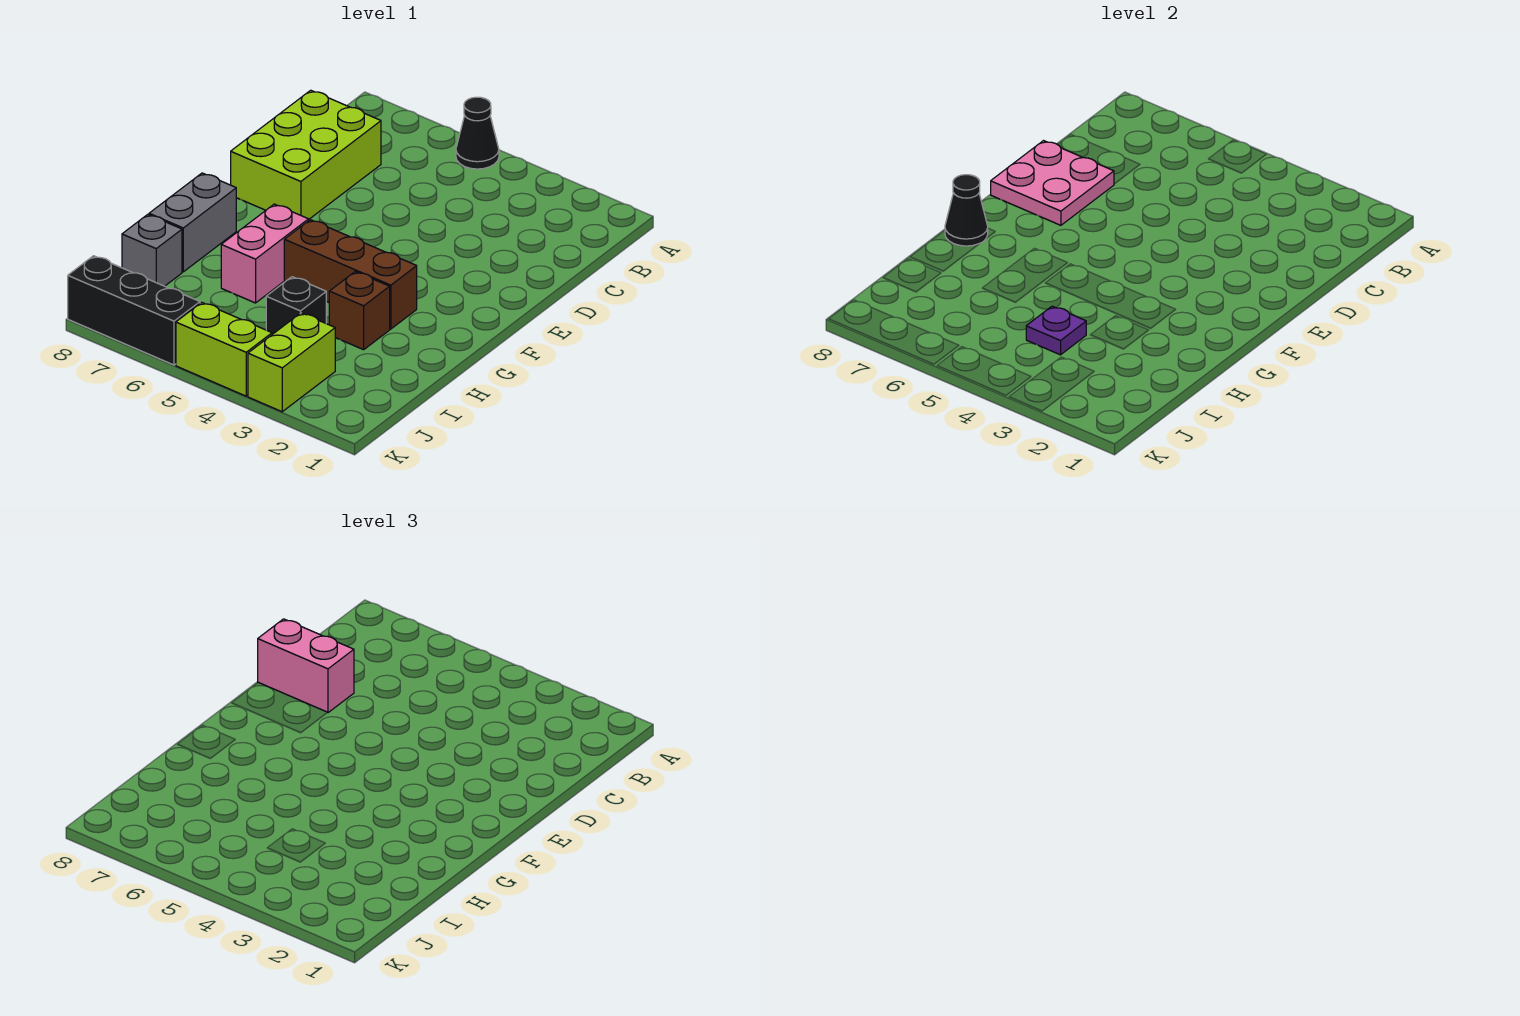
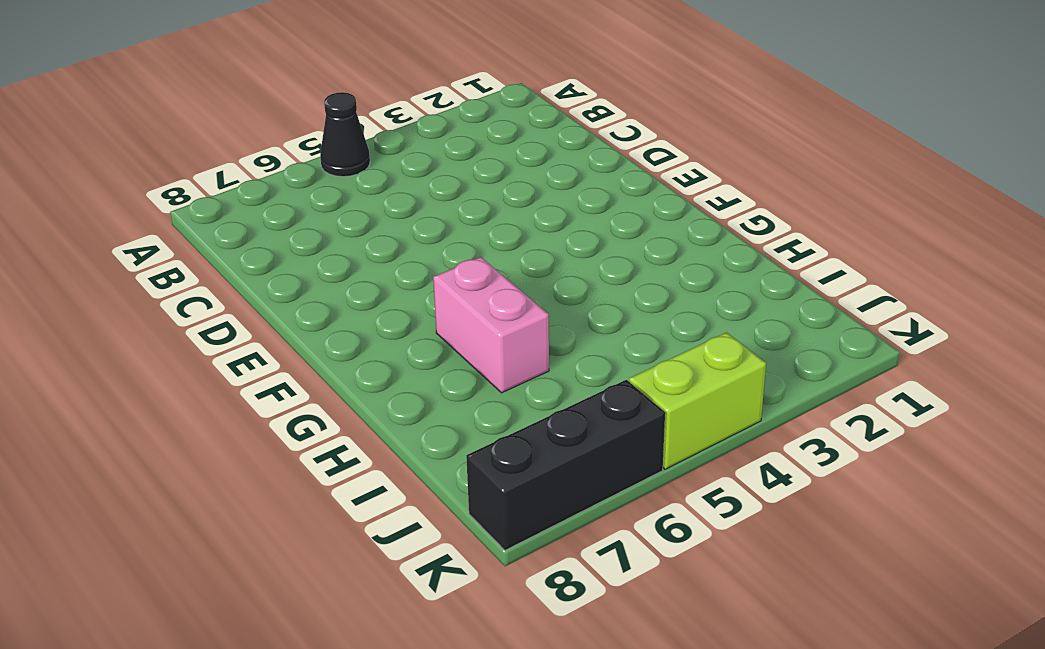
none -> lime 2x3 brick [231,90,381,219]
none -> brown 1x3 brick [284,220,417,329]
none -> grey 1x2 brick [149,173,236,272]

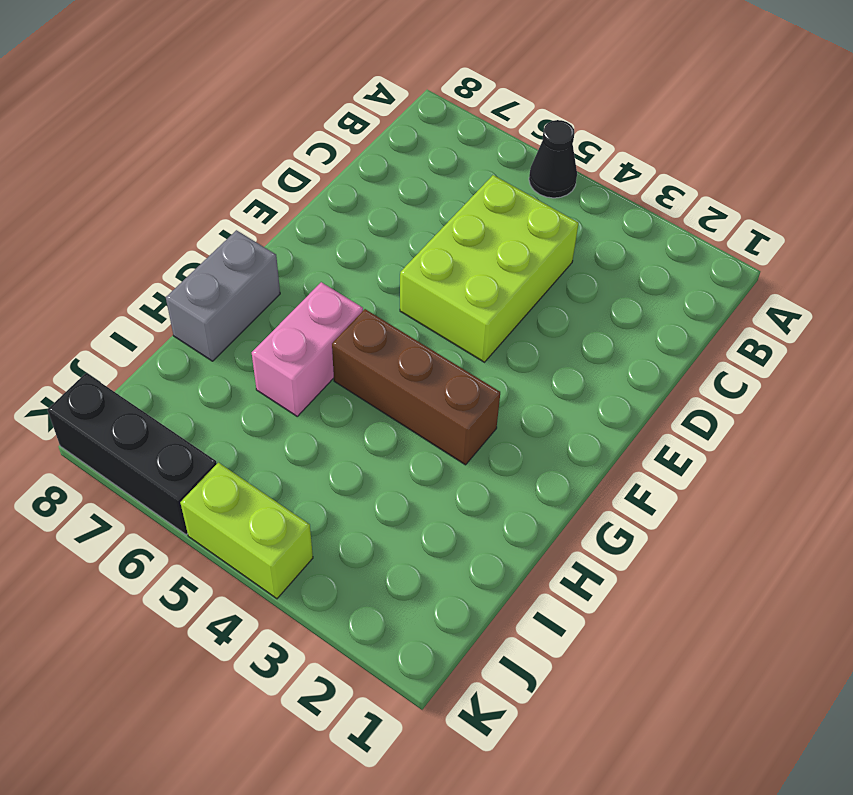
lime 2x3 brick [400,175,579,362] -> lime 2x3 brick moved to [231,90,381,219]
none -> brown 1x1 brick [329,272,390,350]
none -> black 1x1 brick [266,277,326,334]
none -> grey 1x1 brick [122,214,182,286]

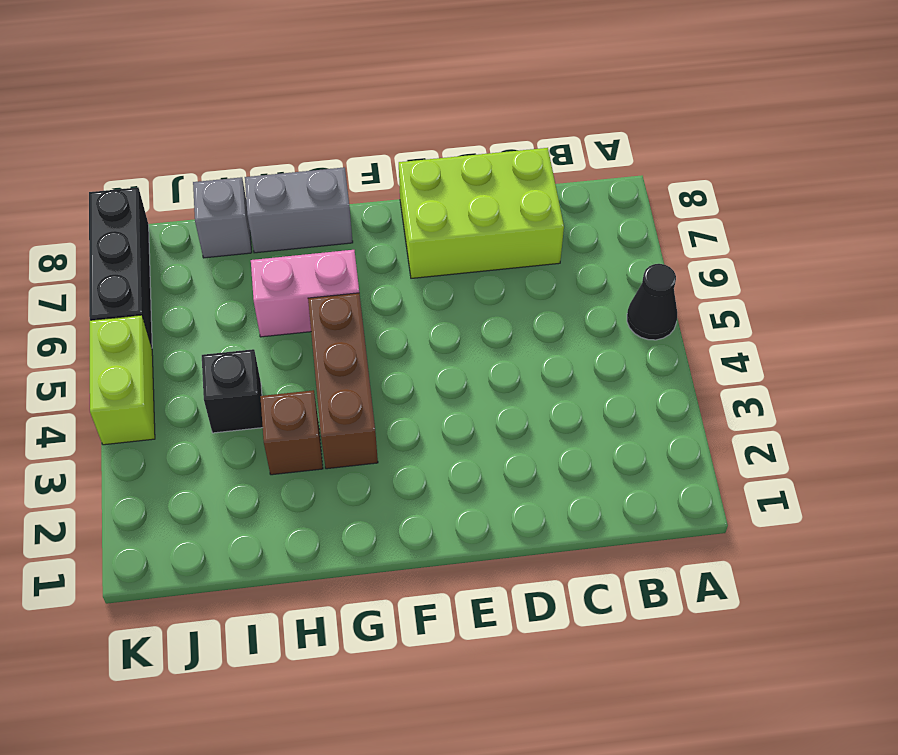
none -> lime 1x2 brick [248,313,335,412]
none -> pink 2x2 plate [991,141,1114,225]
none -> black 1x1 cone [945,175,988,246]

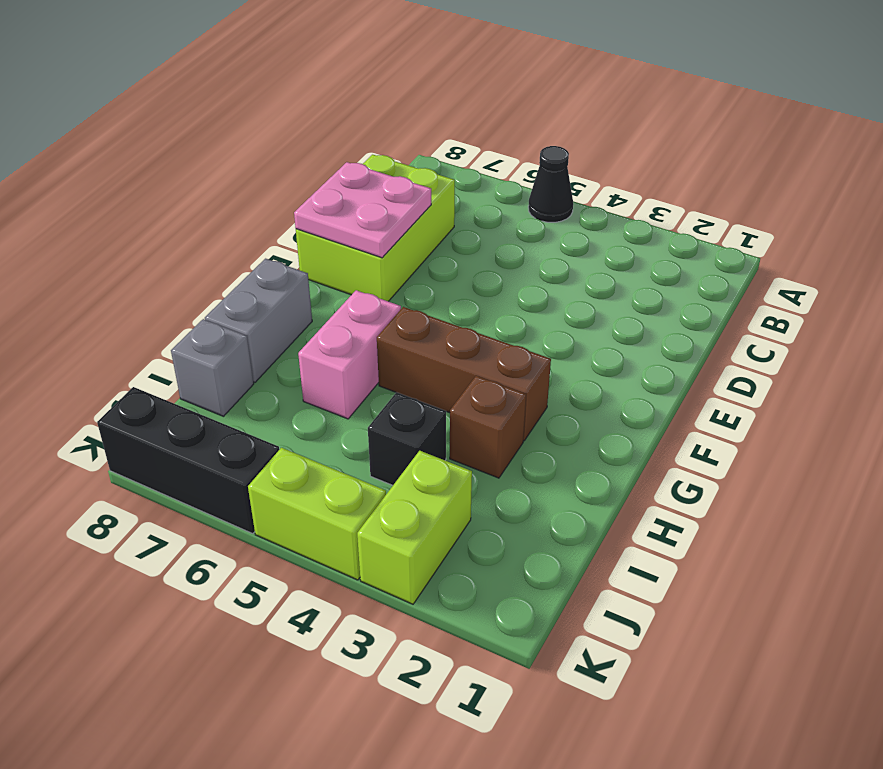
none -> black 1x1 cone [945,175,988,246]
none -> purple 1x1 plate [1026,306,1086,355]
none -> pink 1x2 brick [258,619,354,713]

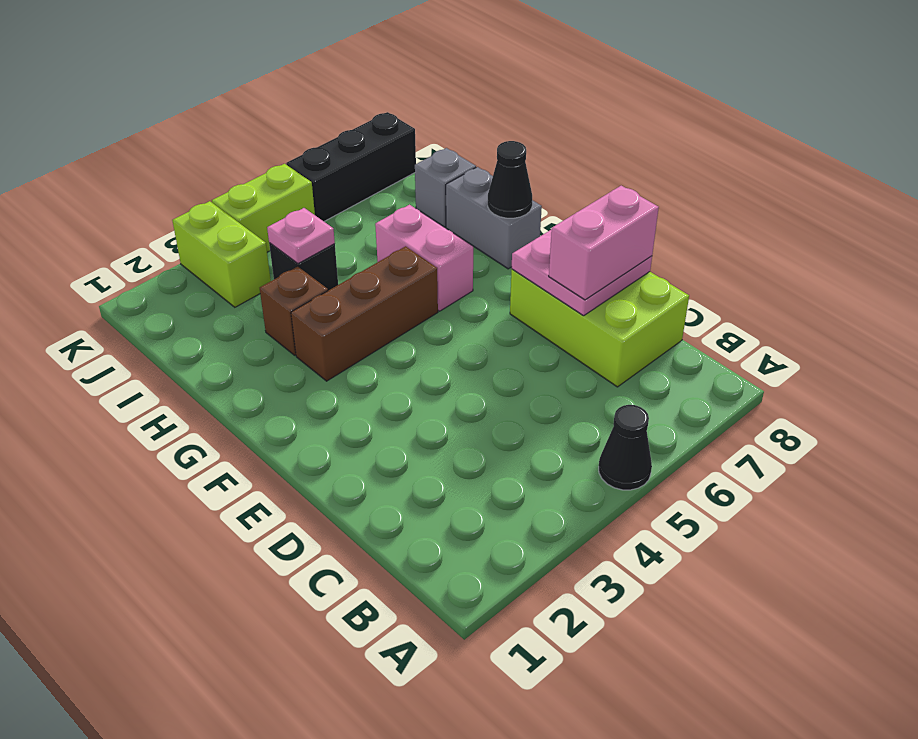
pink 1x1 plate [267,208,335,264] -> purple 1x1 plate [1026,306,1086,355]

